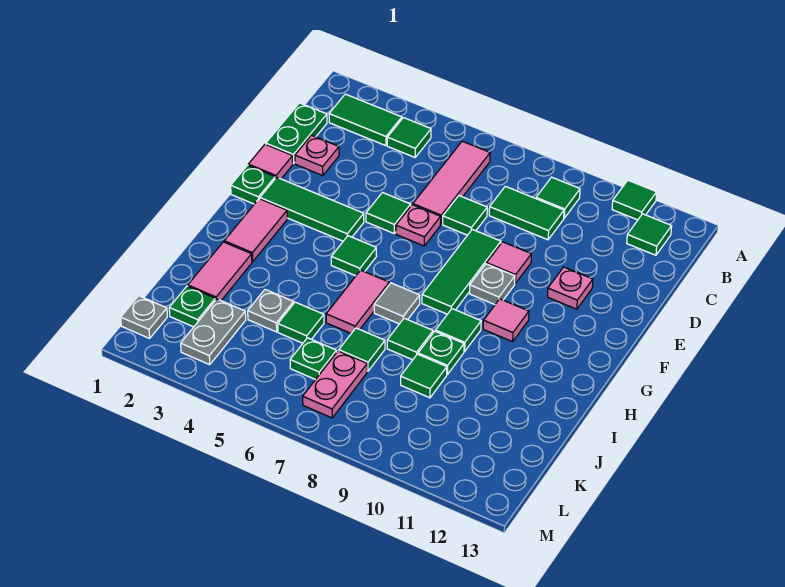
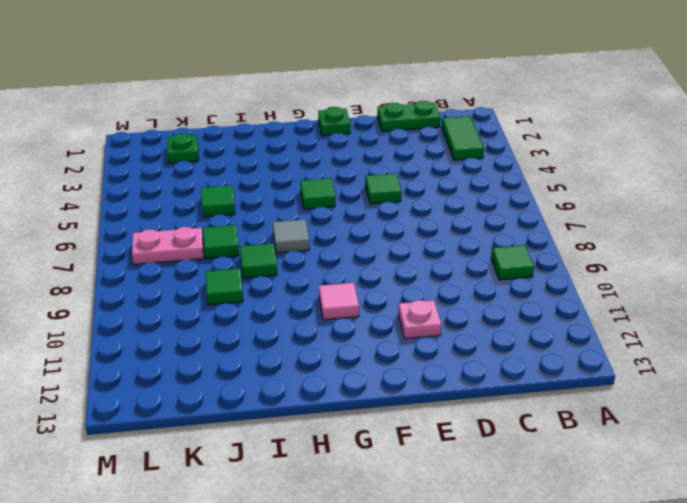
none -> green 1x1 tile [612,180,657,220]
none -> green 1x1 tile [387,118,431,157]
none -> pink 1x3 tile [413,141,490,224]
none -> green 1x1 tile [627,214,672,255]

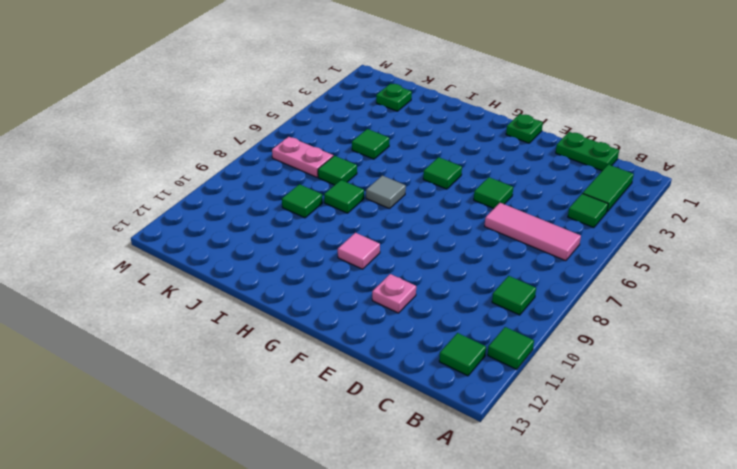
none -> green 1x2 tile [489,186,564,240]
none -> pink 1x1 plate [295,135,339,176]
none -> green 1x1 tile [443,196,487,235]
none -> pink 1x1 tile [248,144,293,179]

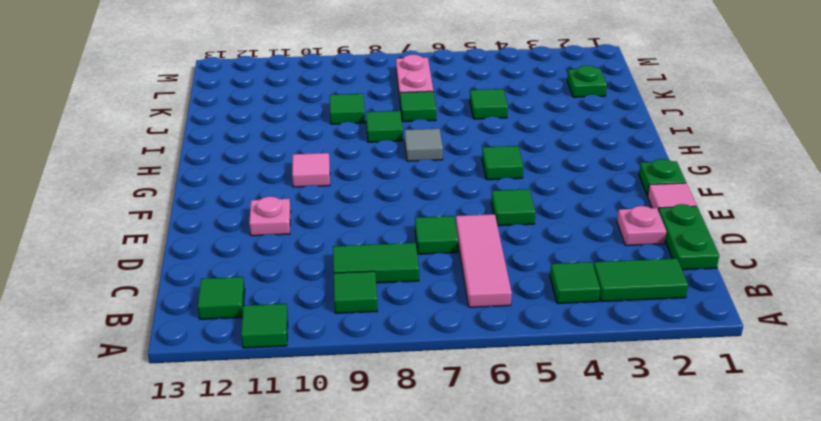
none -> pink 1x1 plate [396,205,441,246]
none -> green 1x3 tile [422,229,501,314]
none -> pink 1x1 tile [487,242,531,283]
none -> green 1x3 tile [260,177,364,241]

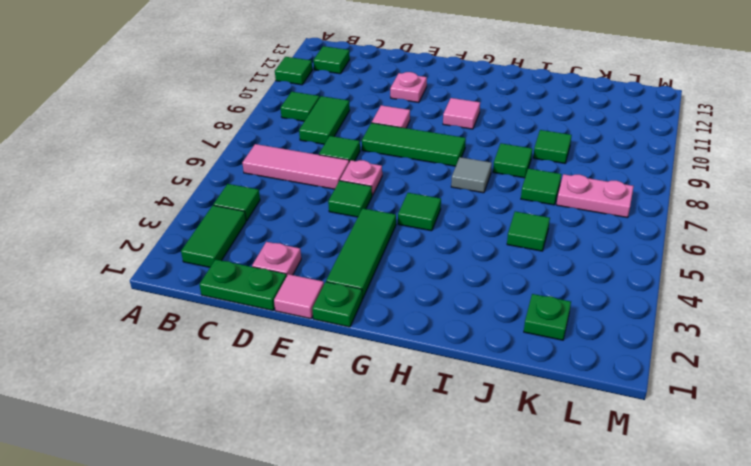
none -> grey 1x1 plate [470,264,515,305]
none -> pink 1x2 tile [224,199,287,262]
none -> pink 1x2 tile [326,270,389,333]
none -> green 1x1 tile [435,309,481,351]

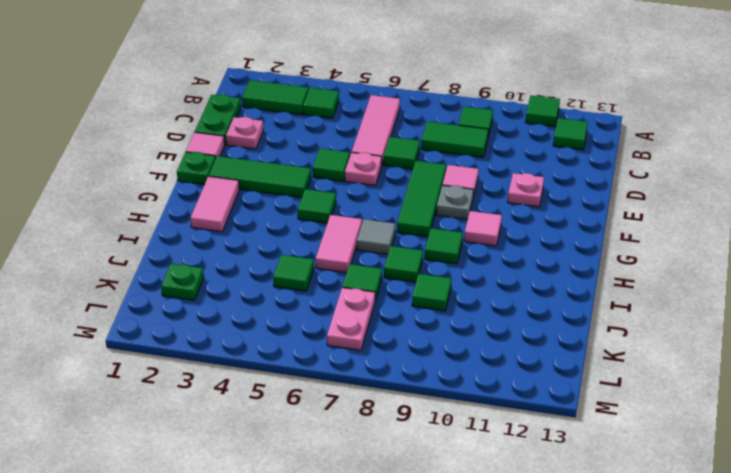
none -> pink 1x2 tile [188,242,252,300]
none -> green 1x1 plate [418,331,464,375]
none -> grey 1x1 plate [248,289,294,332]
none -> grey 1x2 plate [181,299,246,365]

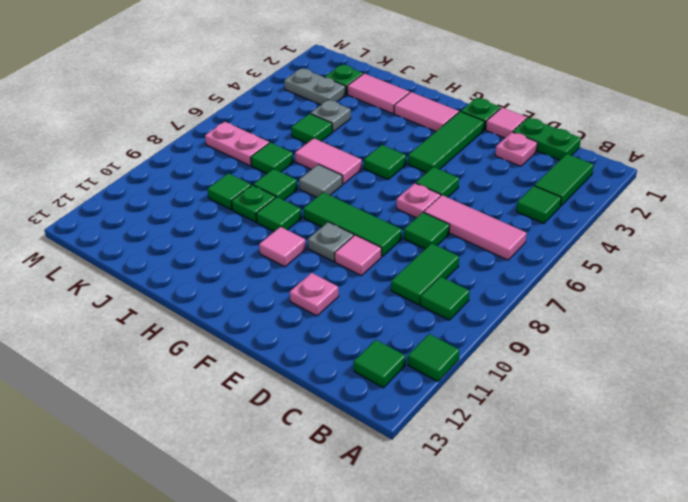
none -> green 1x1 plate [290,338,337,380]
none -> grey 1x1 plate [121,296,167,338]

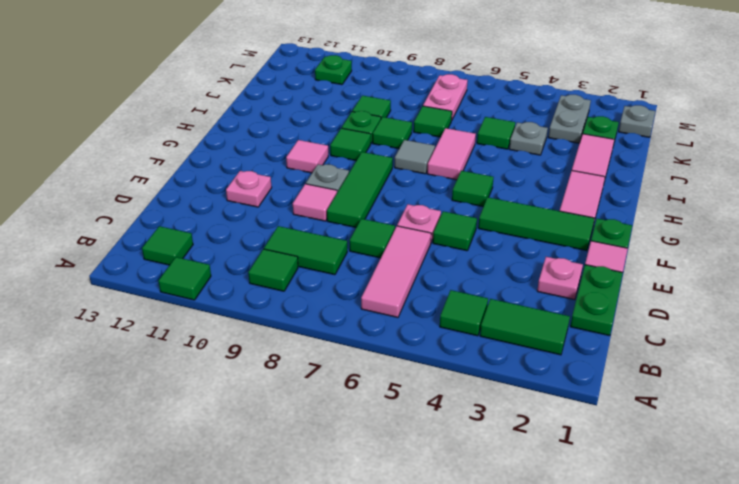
green 1x1 plate [315,55,352,85] -> green 1x1 plate moved to [290,338,337,380]

